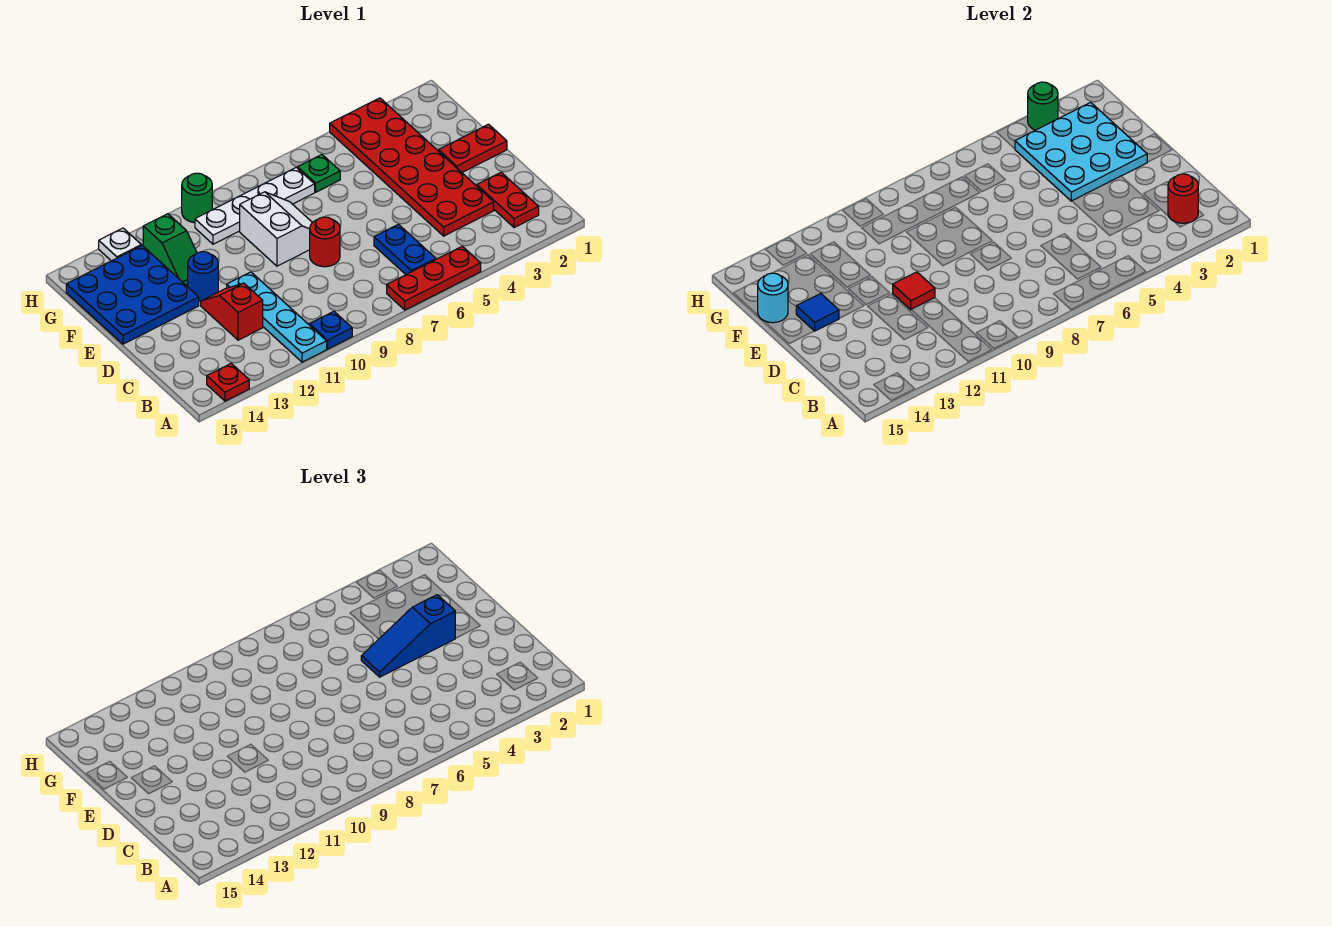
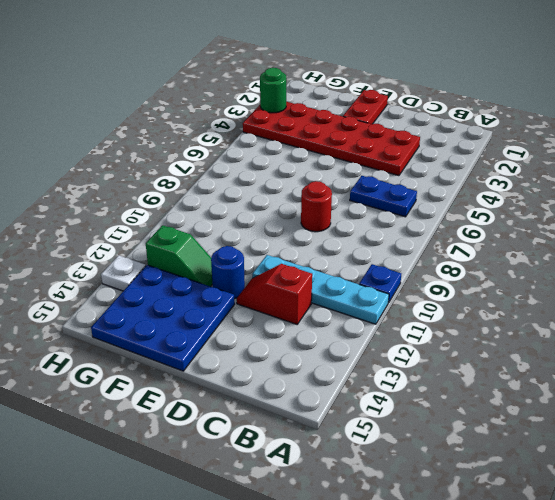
none -> red 1x3 plate [387,246,481,310]
none -> red 1x1 plate [207,363,249,401]
none -> red 1x2 plate [477,172,539,228]

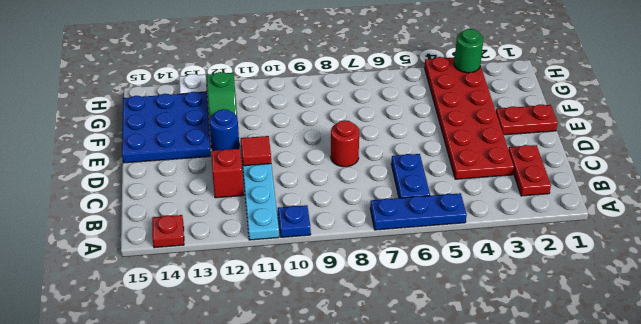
blue 1x3 plate [370,193,467,230] -> red 1x3 plate [387,246,481,310]
none -> white 2x2 slope [240,192,312,266]
none -> green 1x1 plate [298,155,340,192]
none -> white 1x4 plate [195,167,315,244]

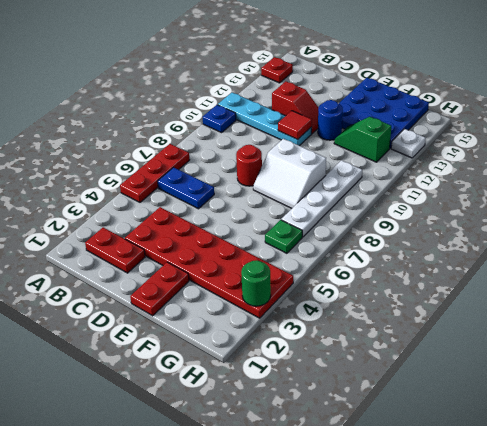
none -> green 1x1 round brick [182,173,212,223]
none -> red 1x1 round brick [1168,174,1198,223]
none -> cyan 3x3 plate [1015,102,1147,201]

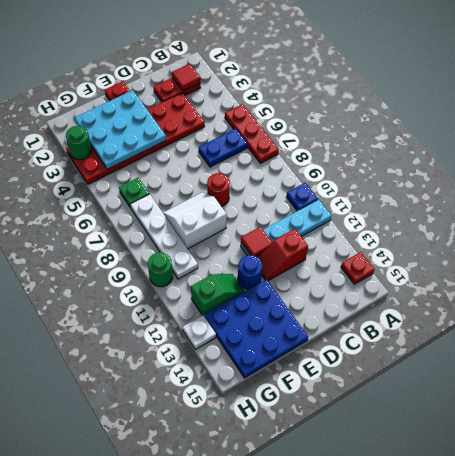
red 1x1 tile [172,64,200,91] -> red 1x1 round brick [1168,174,1198,223]
none -> blue 1x1 tile [796,293,839,331]
none -> cyan 1x1 round brick [758,273,788,323]
none -> blue 1x3 slope [361,595,455,677]

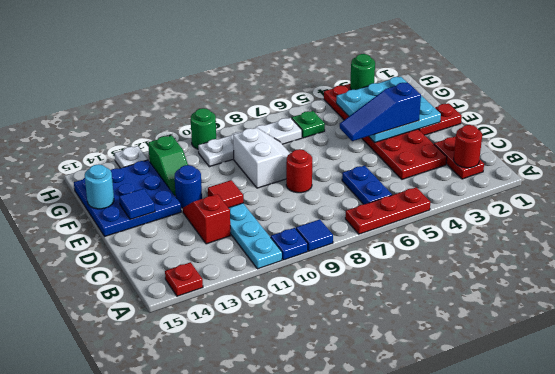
blue 1x1 tile [296,219,333,251] -> none

